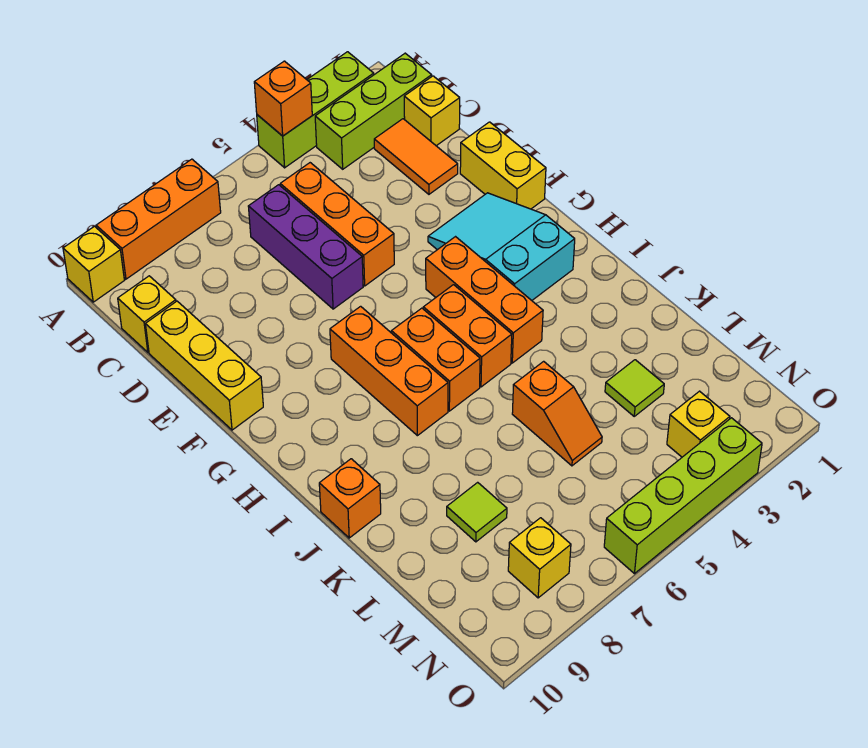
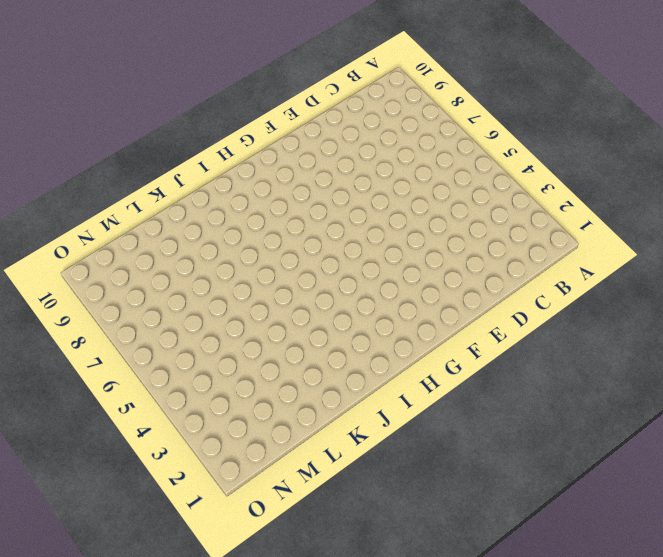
none -> lime 1x3 brick [257,52,374,168]
none -> orange 1x3 brick [96,159,221,279]
none -> yellow 1x1 brick [63,226,124,302]

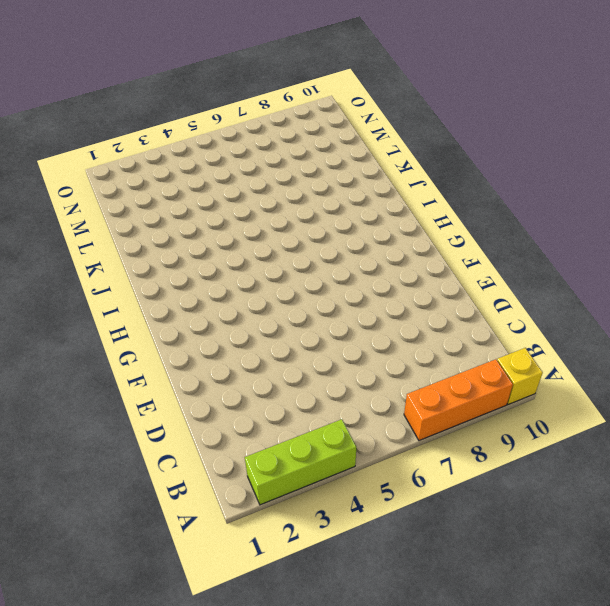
none -> lime 1x3 brick [315,53,432,169]
none -> yellow 1x1 brick [404,76,460,146]
none -> orange 1x2 tile [374,119,458,194]

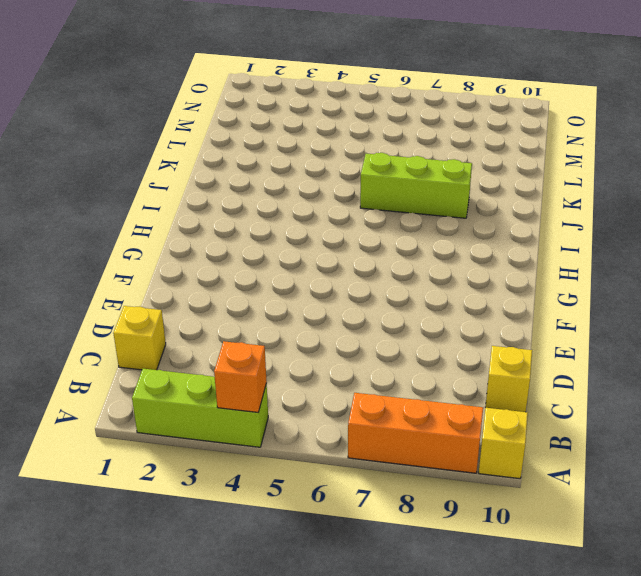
lime 1x3 brick [360,153,472,218] -> lime 1x3 brick moved to [315,53,432,169]
none -> orange 1x2 tile [374,119,458,194]
none -> orange 1x3 brick [280,163,394,286]
none -> purple 1x3 brick [248,185,363,309]

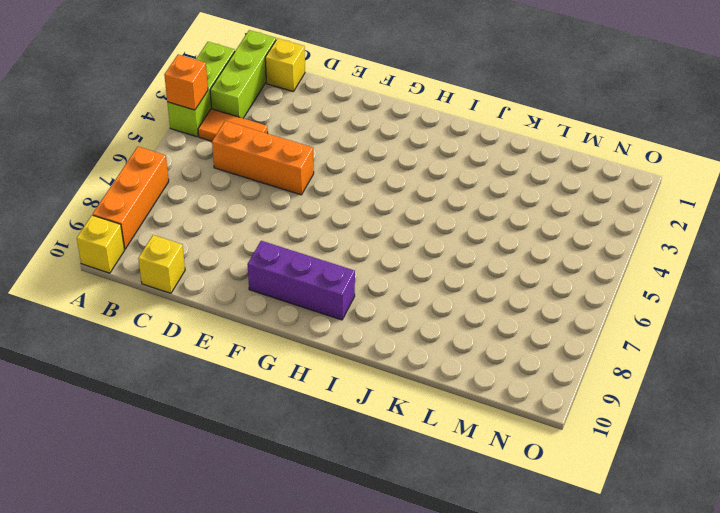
orange 1x2 tile [198,109,268,141] -> orange 1x2 tile moved to [374,119,458,194]
purple 1x3 brick [247,241,355,320] -> purple 1x3 brick moved to [248,185,363,309]
none -> yellow 1x3 brick [146,301,263,430]
none -> yellow 1x2 brick [460,122,546,209]
none -> cyan 2x3 slope [428,193,575,300]

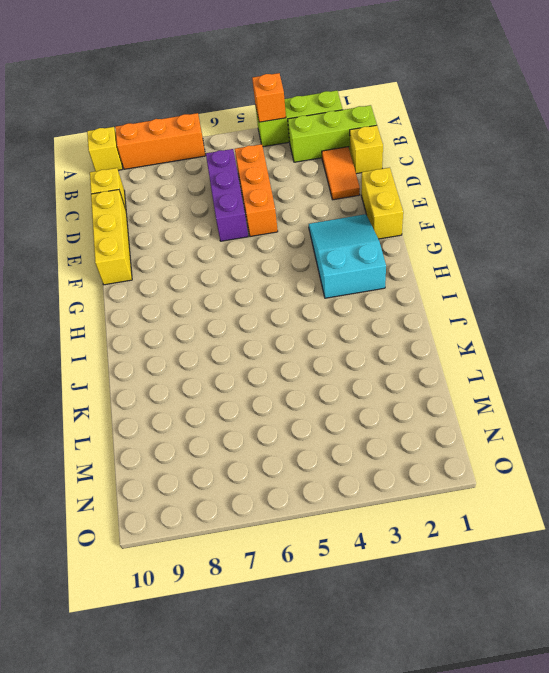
none -> orange 1x3 brick [426,237,543,363]
none -> orange 1x3 brick [330,306,448,436]
none -> orange 1x2 brick [423,285,512,387]

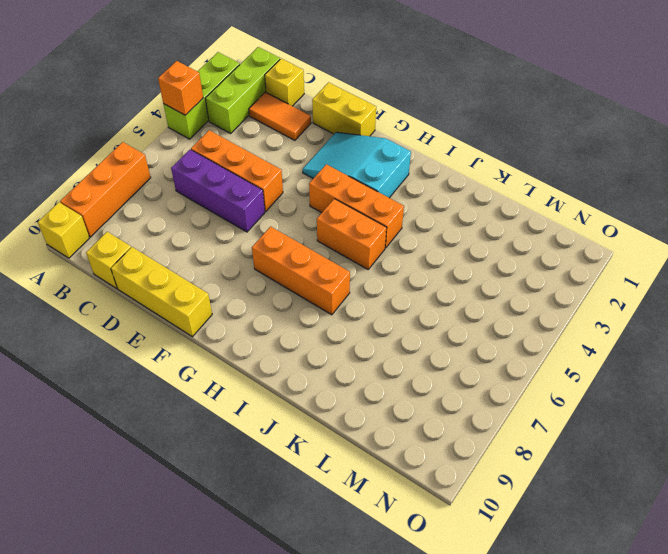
none -> orange 1x2 brick [391,308,480,411]
none -> orange 1x1 brick [319,459,381,538]
none -> orange 1x2 slope [512,361,602,466]

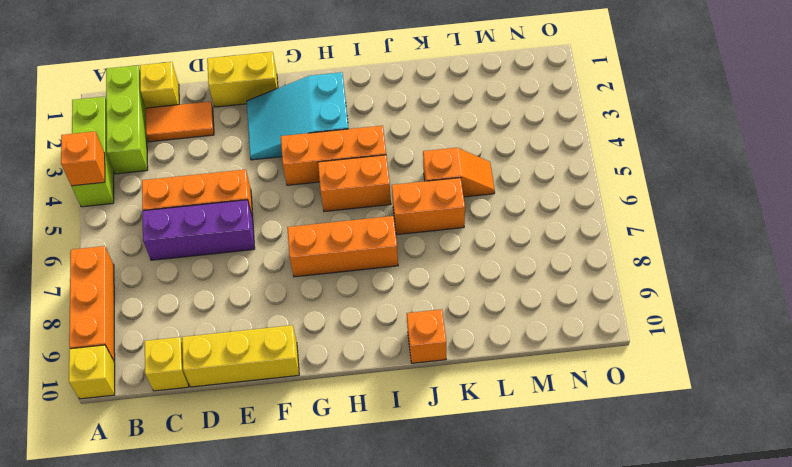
orange 1x2 brick [392,178,465,235] -> orange 1x2 brick moved to [391,308,480,411]
none -> lime 1x1 tile [605,360,664,416]
none -> lime 1x1 tile [447,482,507,542]
none -> yellow 1x1 brick [667,391,730,457]

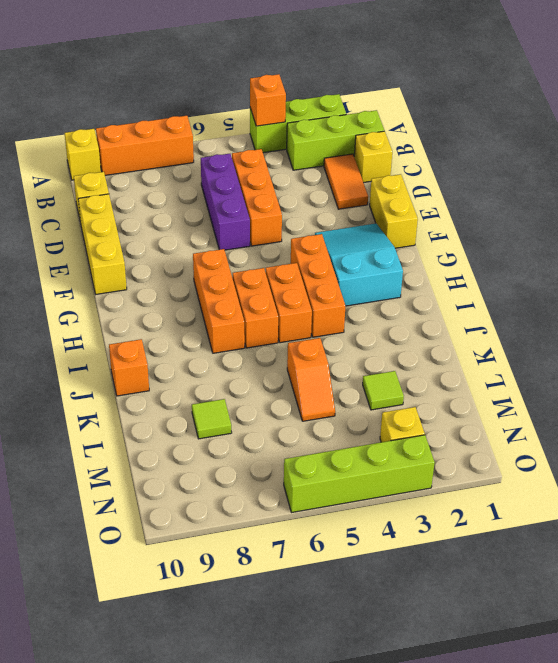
none -> yellow 1x1 brick [508,518,571,598]

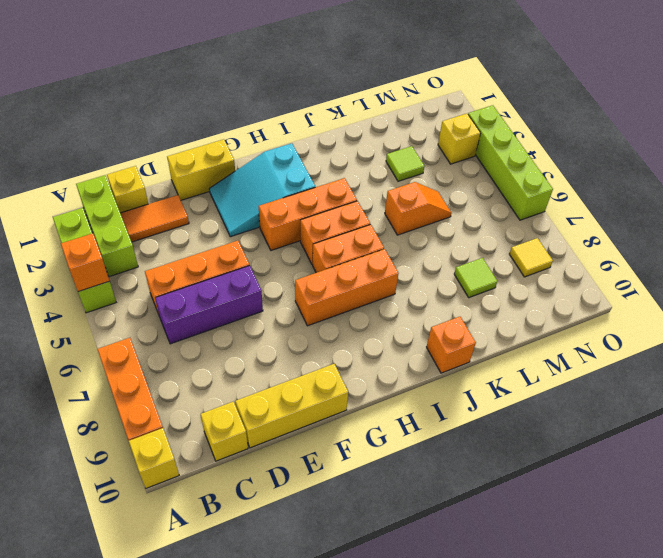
yellow 1x1 tile [510,238,553,277] -> yellow 1x1 brick [508,518,571,598]

